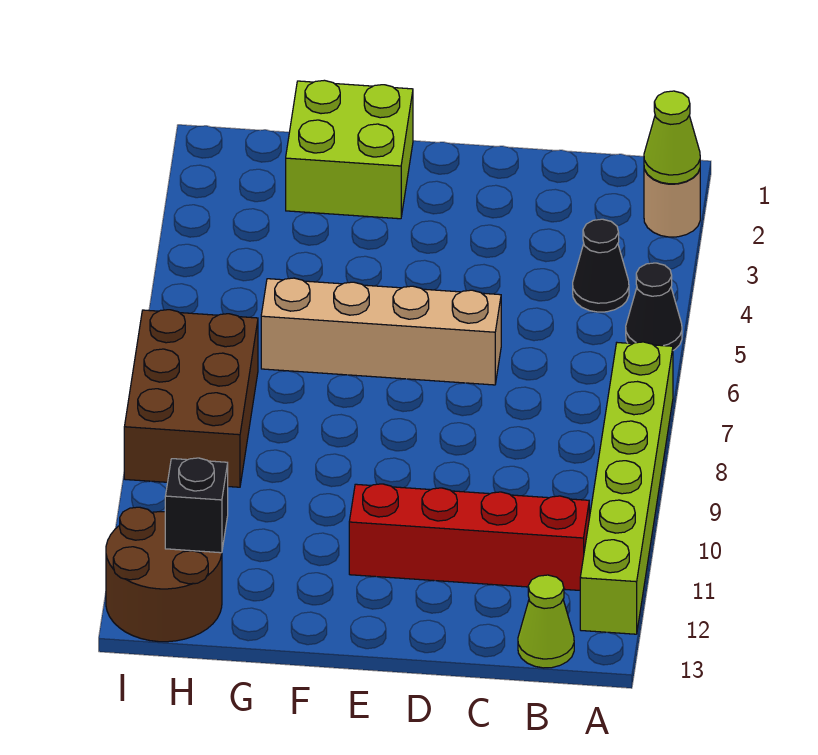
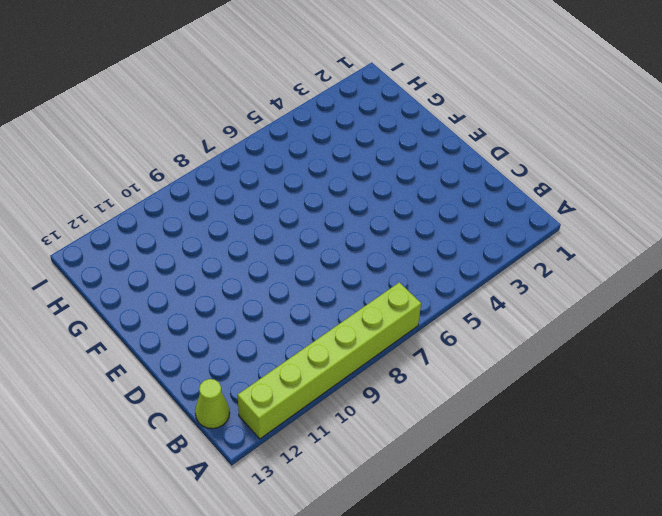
none -> tan 1x1 round brick [644,169,700,237]
none -> black 1x1 cone [626,263,682,350]
none -> black 1x1 cone [573,219,629,312]

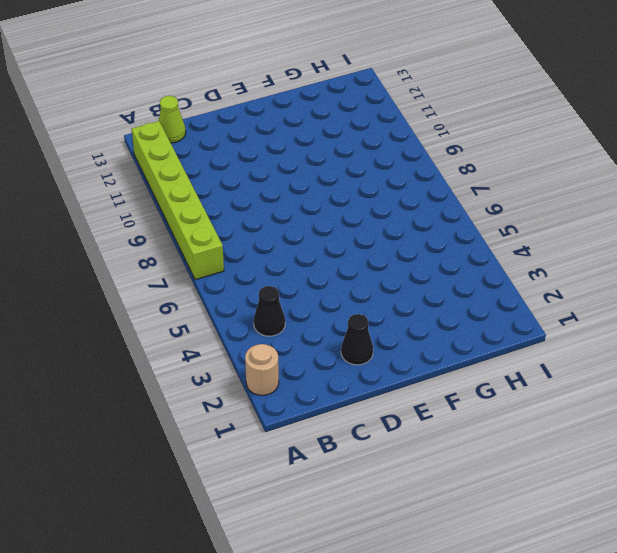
black 1x1 cone [341,314,373,365] -> black 1x1 cone moved to [626,263,682,350]
none -> red 1x4 brick [349,484,589,590]
none -> tan 1x4 brick [261,278,501,385]
none -> lime 2x2 brick [286,80,413,219]

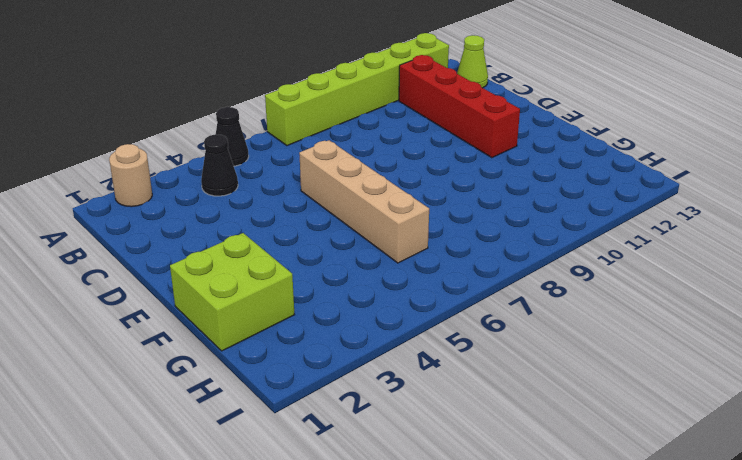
none -> brown 2x3 brick [124,310,258,487]
none -> brown 2x2 round brick [106,507,222,642]
none -> lime 1x1 cone [644,91,700,184]

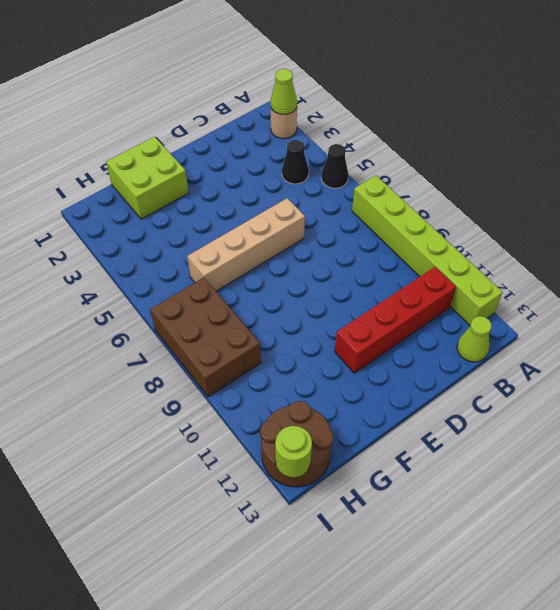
lime 1x1 round brick [275,426,312,477] -> none
none -> black 1x1 brick [165,458,228,553]

